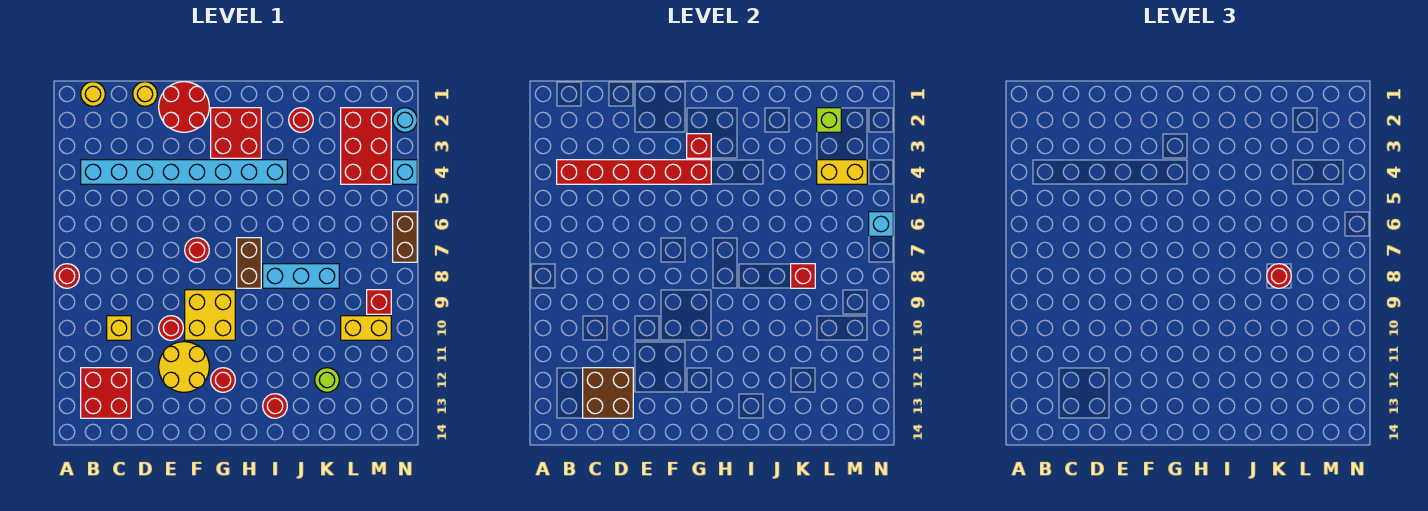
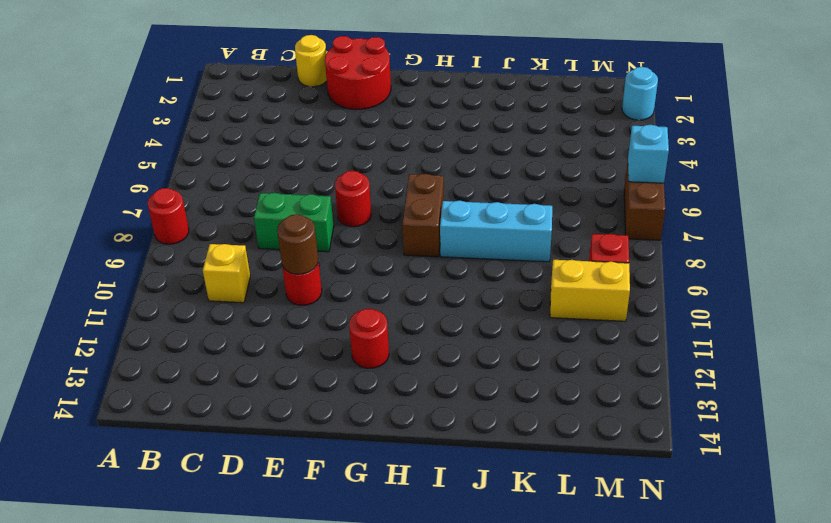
green 1x2 brick [254,193,334,252] -> none
brown 1x1 round brick [277,214,318,274] -> none
none -> yellow 1x1 round brick [81,82,105,106]
none -> cyan 1x8 brick [81,160,287,184]
none -> red 2x2 brick [81,368,131,418]
none -> yellow 2x2 round brick [159,342,209,392]

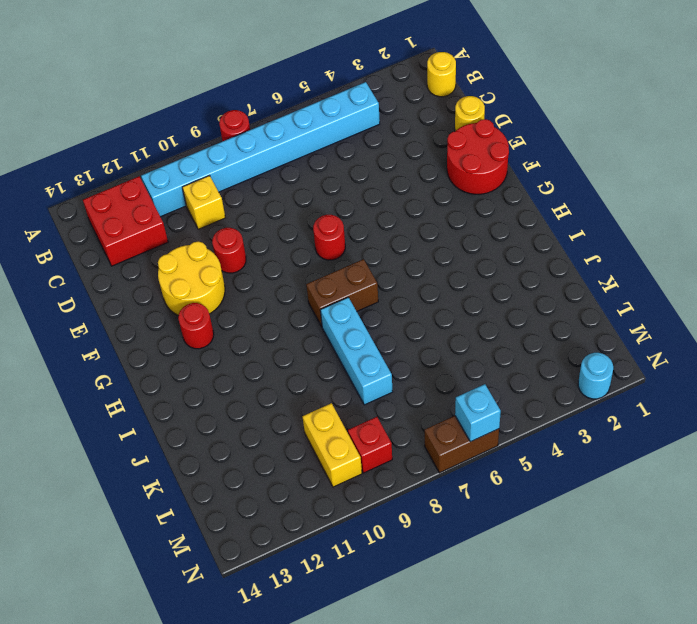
cyan 1x8 brick [141,82,380,217] -> cyan 1x8 brick turned to [81,160,287,184]
none -> yellow 2x2 brick [185,290,235,340]
none -> red 2x2 brick [211,108,261,158]
none -> red 1x1 round brick [263,394,287,418]
none -> red 1x1 round brick [289,108,313,132]

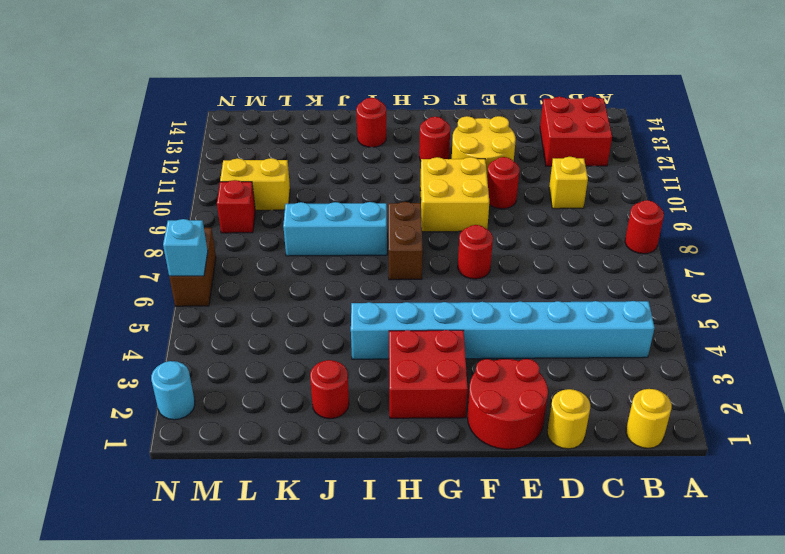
none -> lime 1x1 round brick [315,368,339,392]
none -> red 2x3 brick [341,108,391,184]
none -> cyan 1x1 brick [393,160,417,184]
none -> red 1x6 brick [557,160,711,184]

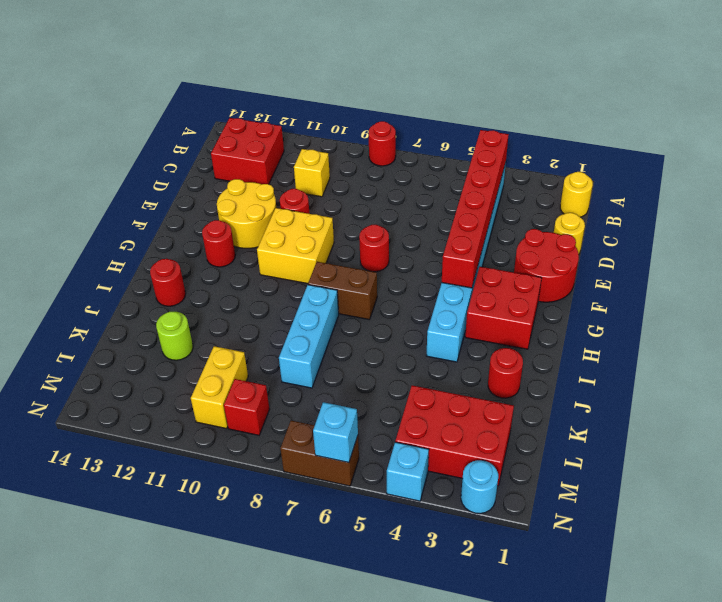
none -> brown 2x2 brick [583,368,633,418]
none -> red 1x1 brick [687,134,711,158]
none -> red 1x1 brick [791,264,815,288]
none -> lime 1x1 brick [817,108,841,132]

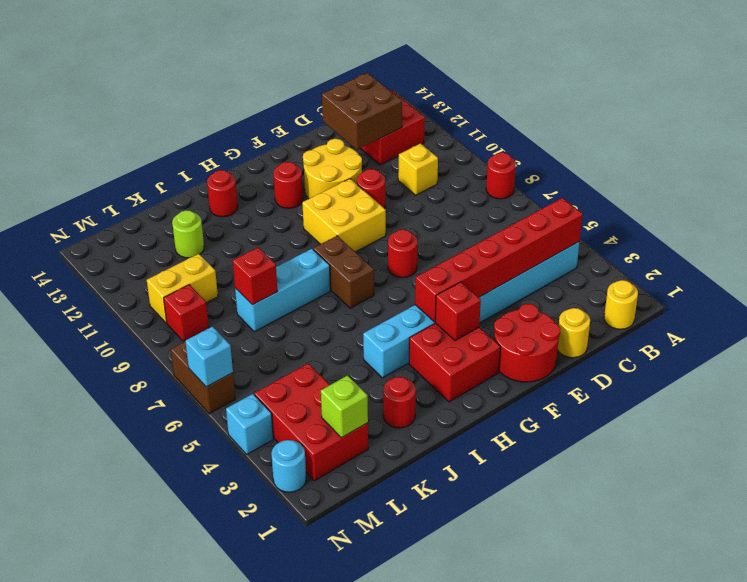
none -> yellow 1x2 brick [817,160,867,184]
none -> red 1x1 round brick [1267,264,1291,288]

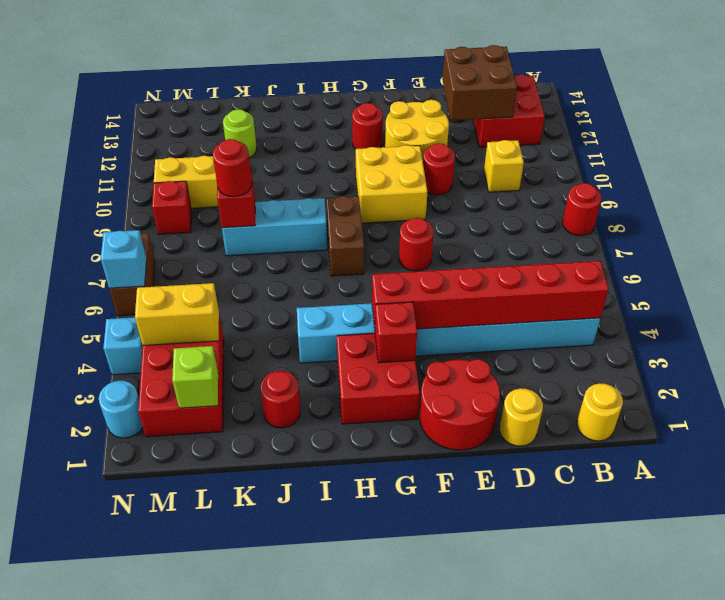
none -> red 1x1 round brick [263,394,287,418]

